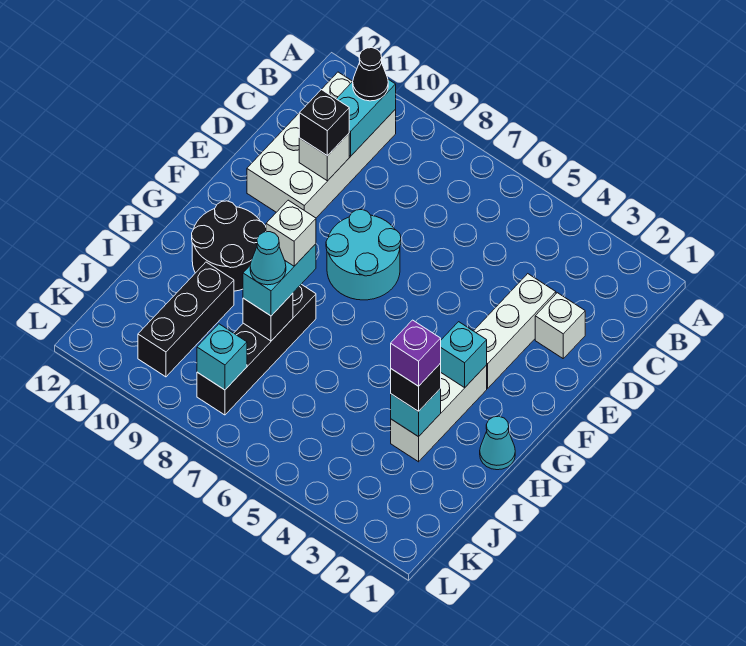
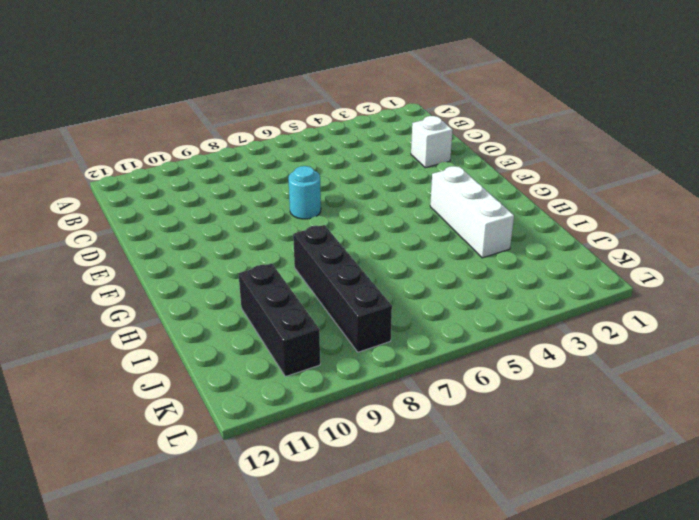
cyan 1x1 round brick [288,166,321,219] -> cyan 2x2 round brick [326,210,401,300]
none -> white 2x4 brick [247,72,396,218]
none -> white 1x3 brick [474,274,556,388]
none -> black 2x2 round brick [192,201,266,291]

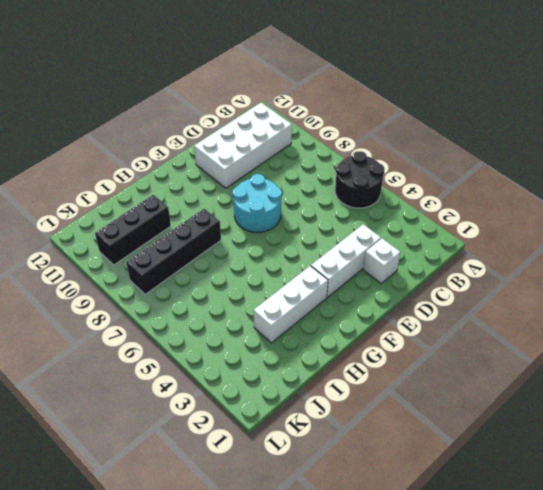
black 2x2 round brick [335,151,385,208] -> black 2x2 round brick moved to [192,201,266,291]
none -> cyan 1x1 cone [480,416,515,470]
none -> cyan 1x2 brick [337,79,396,157]
none -> white 1x1 brick [299,134,349,181]

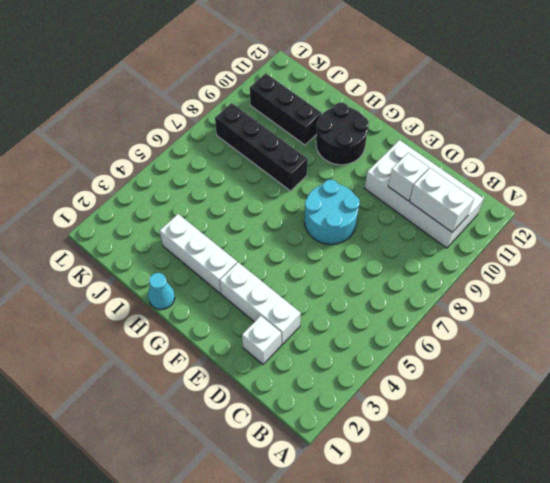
white 1x2 brick [410,168,474,232] -> cyan 1x2 brick [337,79,396,157]
none -> cyan 1x1 brick [440,322,487,388]
none -> cyan 1x1 brick [391,389,441,437]
none -> black 1x1 brick [243,293,293,341]

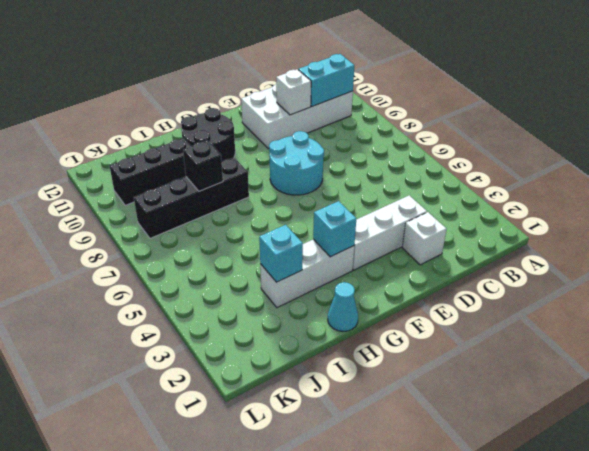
none -> cyan 1x1 brick [197,324,247,390]
none -> black 1x1 cone [353,48,388,101]
none -> black 1x1 brick [299,90,349,156]

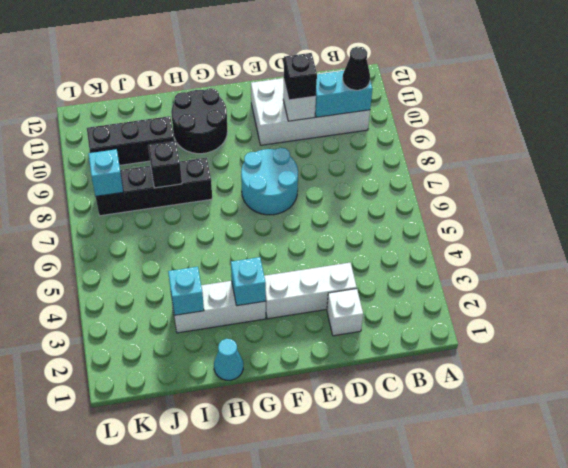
none -> cyan 1x2 brick [243,244,316,316]
none -> black 1x1 brick [391,364,441,411]
none -> white 1x1 brick [266,200,316,266]

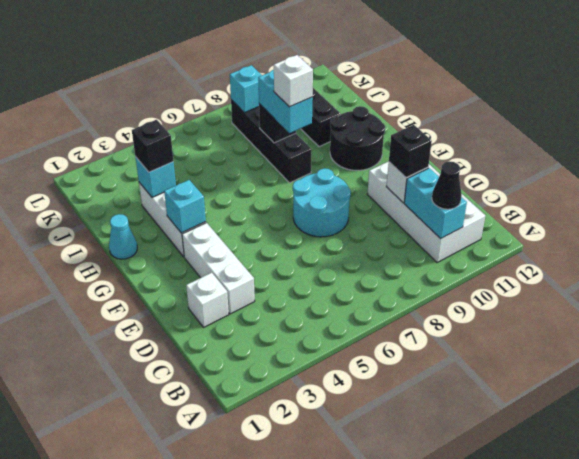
none -> purple 1x1 brick [391,320,441,386]
none -> cyan 1x1 cone [250,232,286,285]

